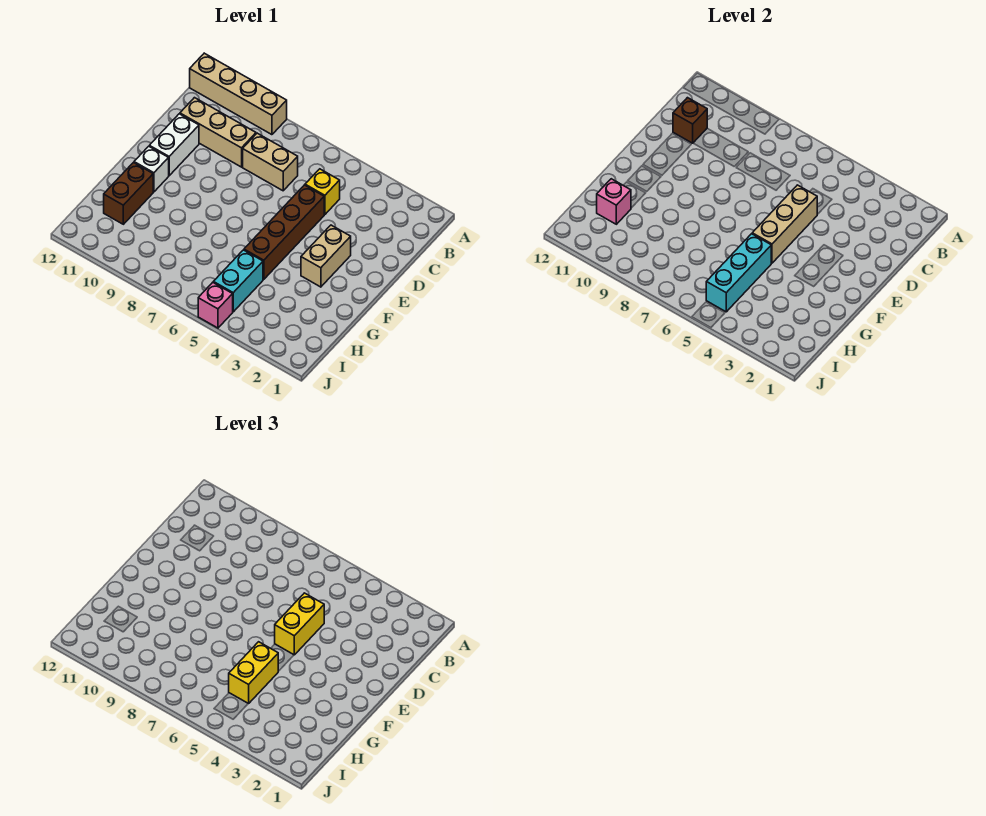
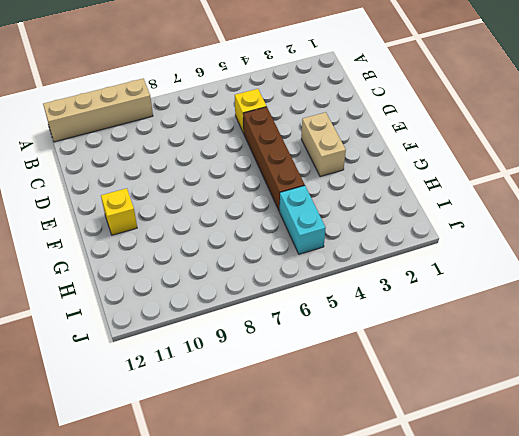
yellow 1x1 brick [101,188,137,235] -> white 1x1 brick [134,146,169,192]
none -> tan 1x2 brick [243,133,298,191]
none -> tan 1x3 brick [180,98,256,167]
none -> white 1x2 brick [149,114,199,176]

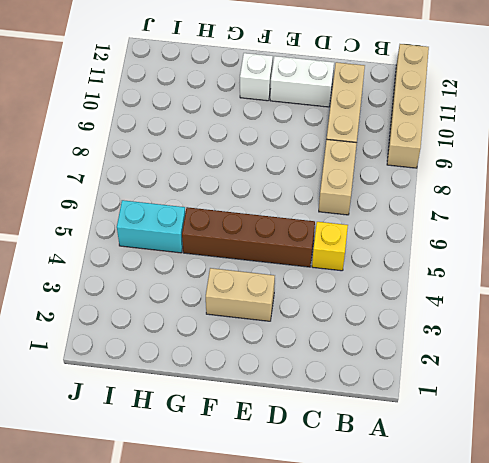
none -> brown 1x2 brick [104,163,153,224]
none -> pink 1x1 brick [198,283,233,328]
none -> brown 1x1 brick [673,98,707,143]

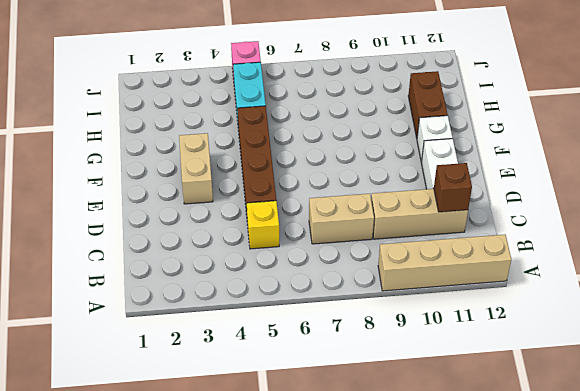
none -> tan 1x3 brick [752,185,817,263]
none -> cyan 1x3 brick [706,234,771,312]
none -> pink 1x1 brick [597,179,631,224]

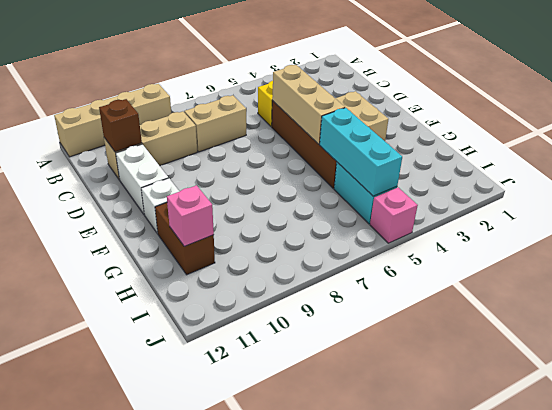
none -> yellow 1x2 brick [275,593,324,655]
none -> yellow 1x2 brick [229,642,278,704]

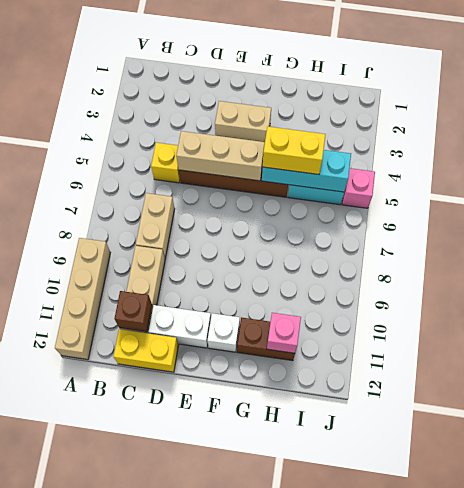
yellow 1x2 brick [114,329,179,372] -> yellow 1x2 brick moved to [275,593,324,655]

